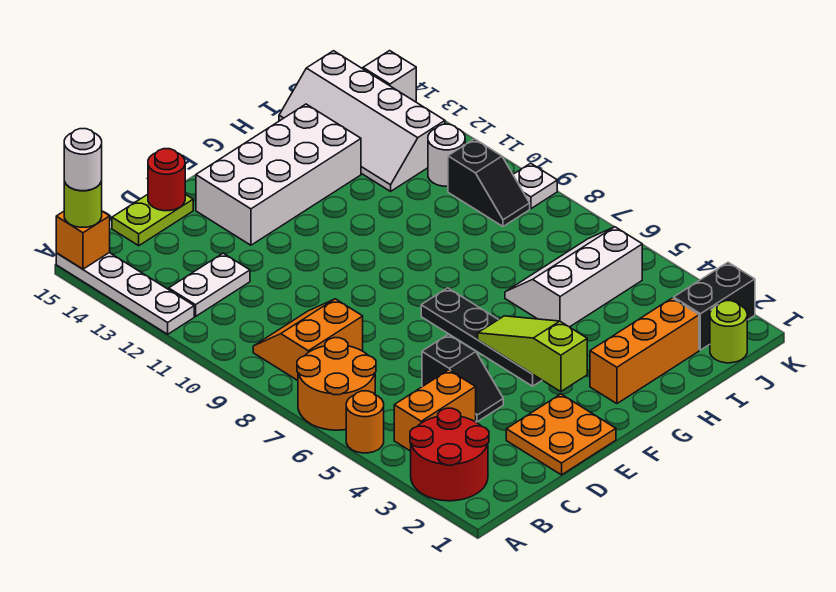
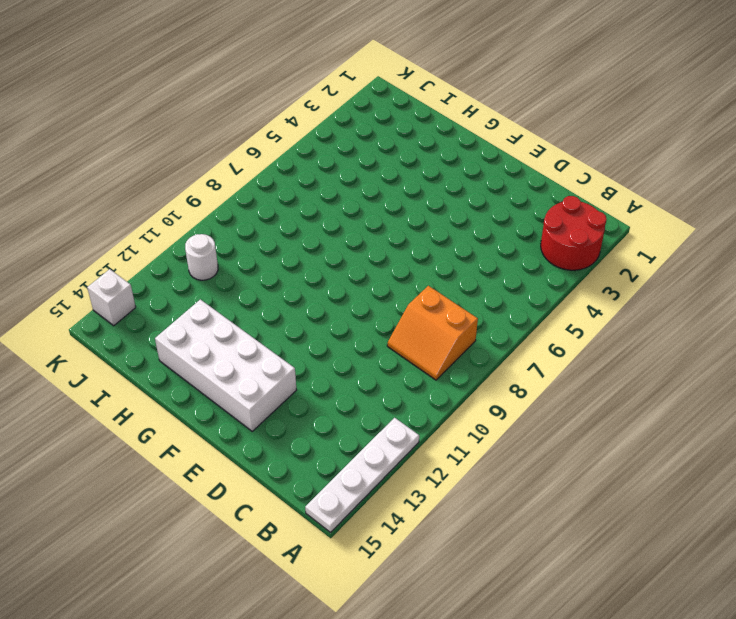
none -> orange 1x1 round brick [346,391,384,453]
none -> orange 2x2 round brick [297,338,376,430]
none -> orange 1x2 brick [394,370,476,451]

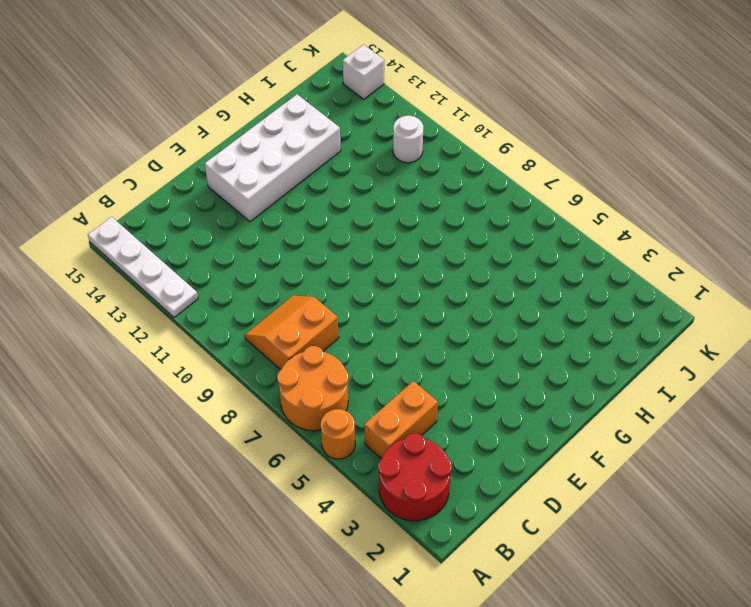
none -> white 1x2 plate [169,253,250,316]
none -> lime 1x2 plate [112,194,193,246]
none -> orange 2x2 plate [506,394,616,475]

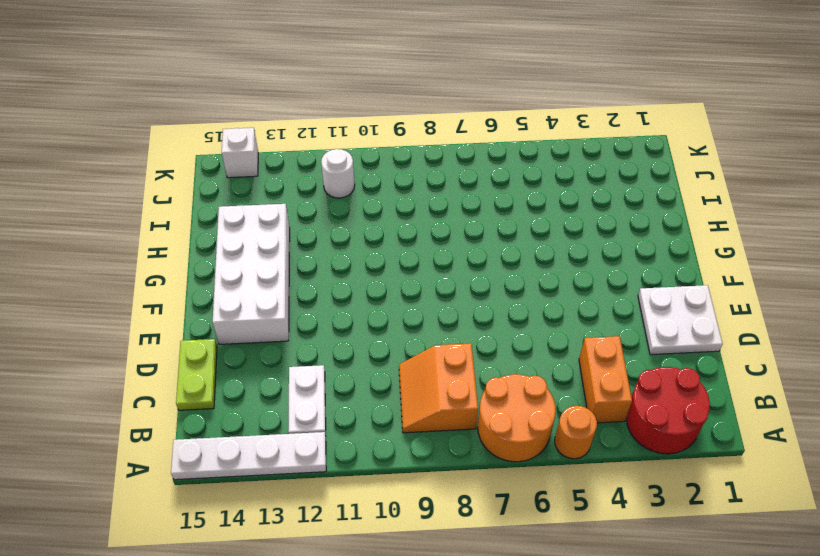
white 2x2 plate [638,285,723,355] -> orange 2x2 plate [506,394,616,475]
none -> black 1x2 slope [422,334,503,422]
none -> black 1x4 plate [421,288,542,386]
none -> orange 1x3 brick [590,298,699,404]

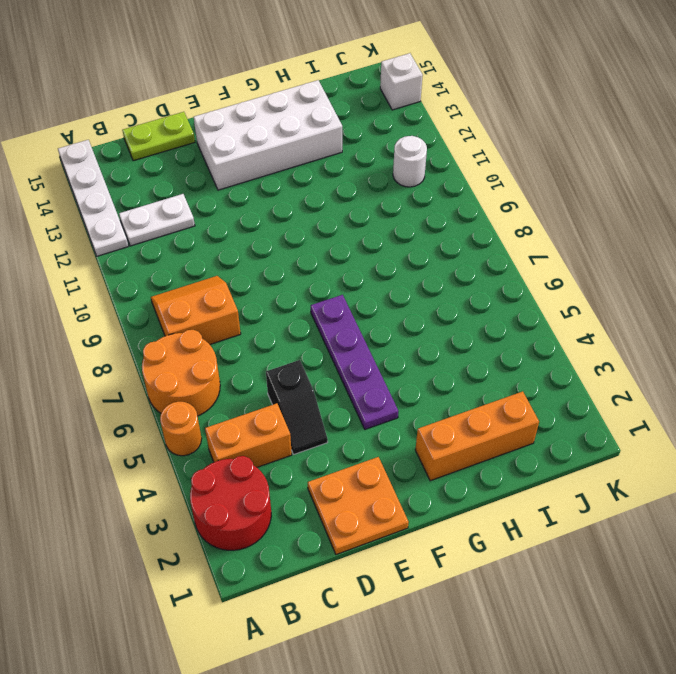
purple 1x4 plate [311,295,398,429] -> black 1x4 plate [421,288,542,386]
none -> white 2x3 slope [505,227,642,327]
none -> white 2x4 slope [279,51,445,191]
none -> lime 1x1 round brick [710,301,747,363]

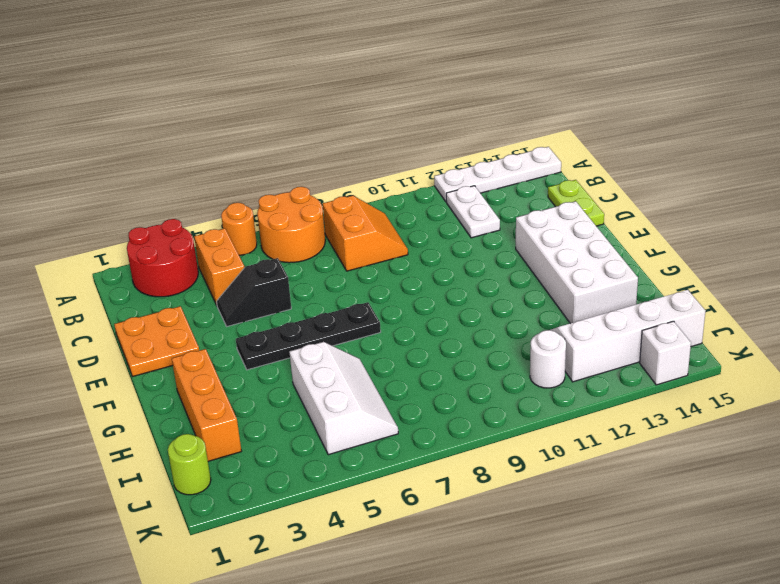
none -> black 1x2 brick [674,262,755,350]
none -> black 1x2 slope [448,139,530,226]
none -> white 1x1 plate [513,163,557,209]

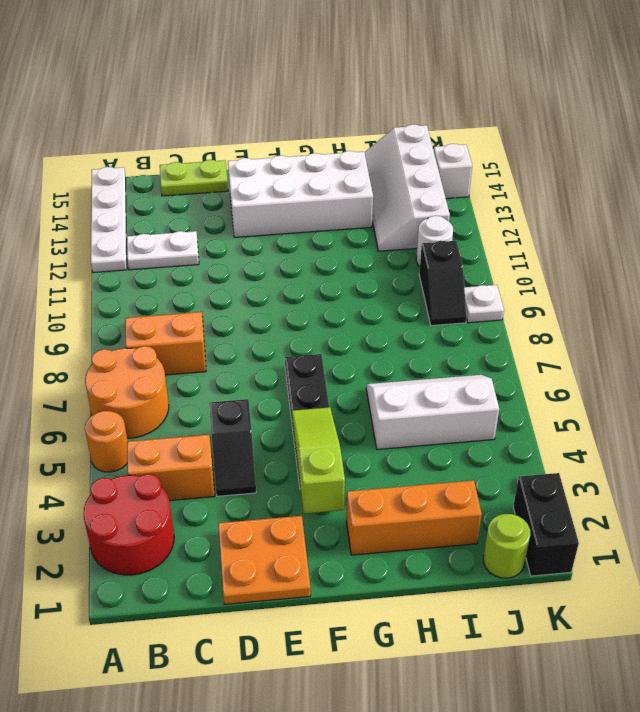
black 1x2 brick [513,473,579,576] -> black 1x2 brick turned to [674,262,755,350]
none -> orange 1x1 brick [56,211,110,269]
none -> red 1x1 round brick [148,149,185,211]
none -> lime 1x1 round brick [64,181,102,227]

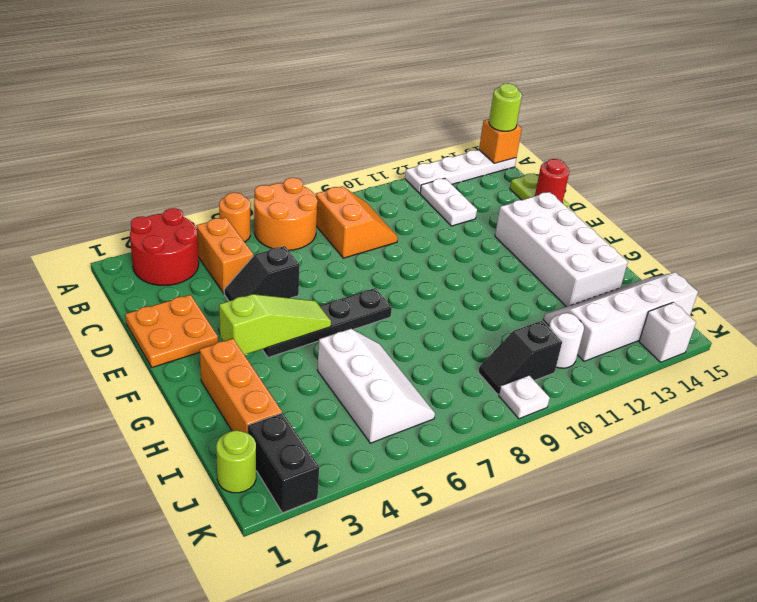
none -> white 1x1 round brick [64,129,102,191]

